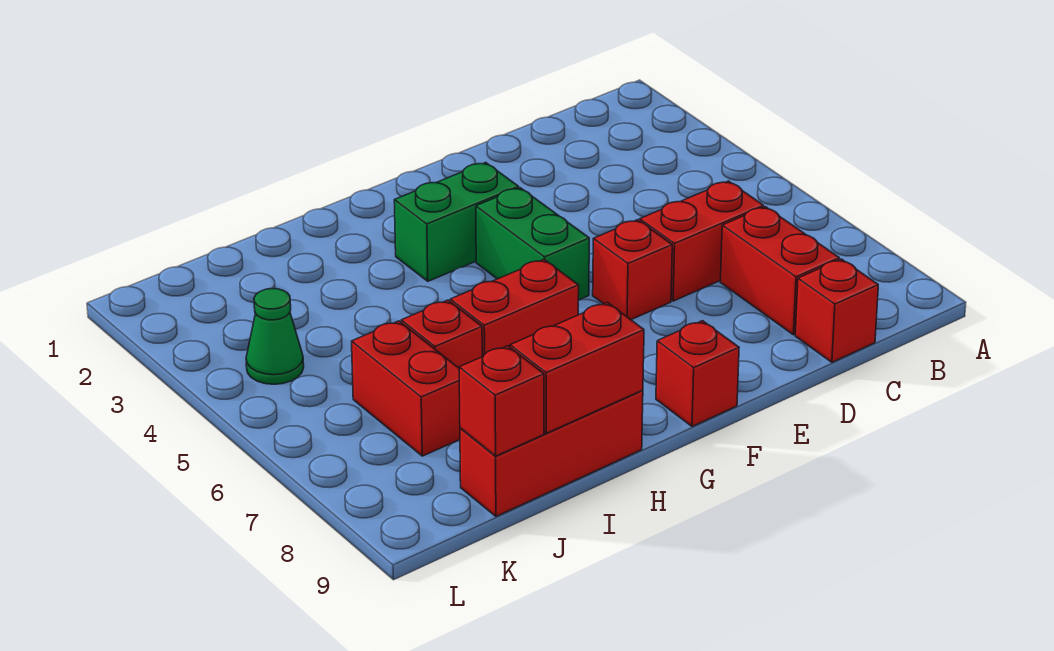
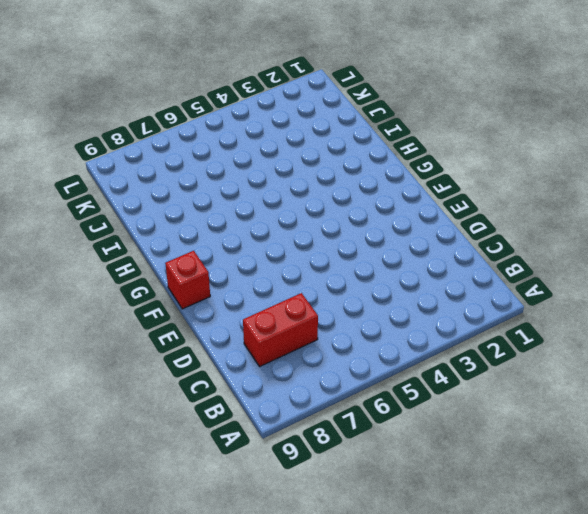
none -> red 1x2 brick [640,181,764,301]
none -> red 1x1 brick [795,259,878,362]
none -> red 1x1 brick [593,220,672,320]

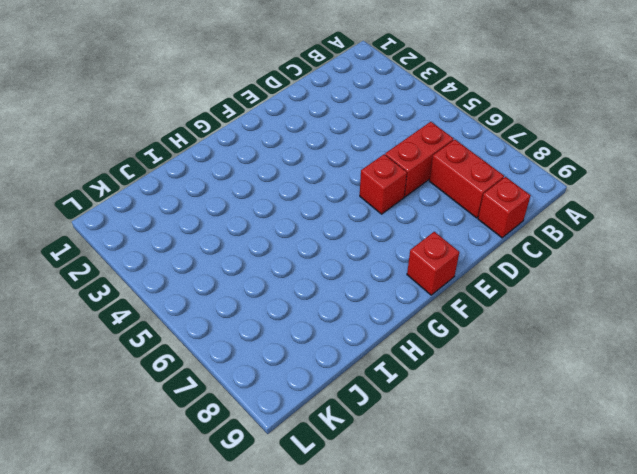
none -> green 1x2 brick [394,162,519,281]
none -> green 1x2 brick [476,188,589,300]
none -> red 1x2 brick [450,259,579,357]

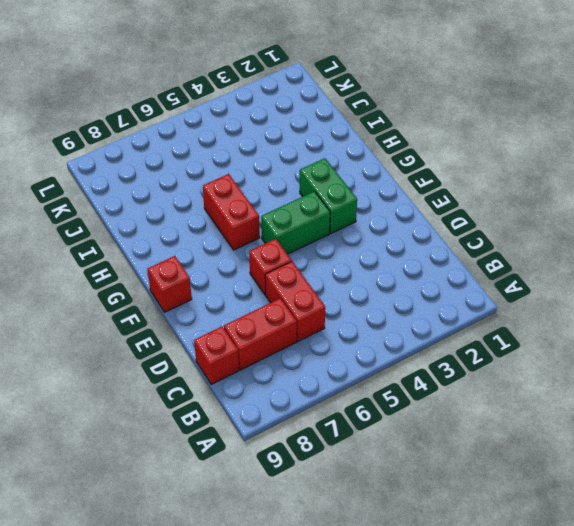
none -> red 1x3 brick [460,390,643,516]
none -> red 1x1 brick [401,300,482,368]
none -> red 1x2 brick [352,321,460,456]

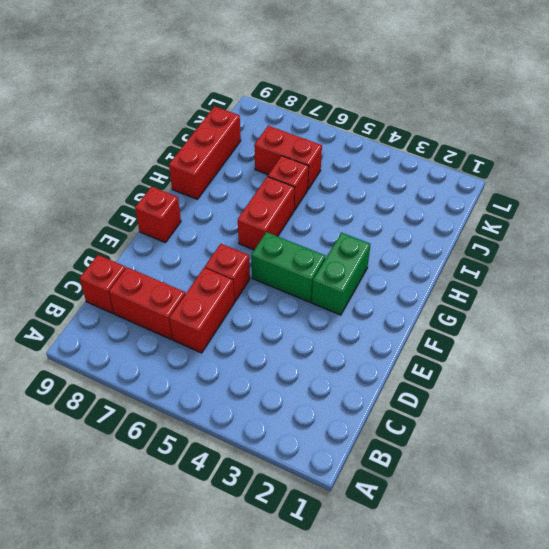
none -> green 1x1 cone [246,289,304,384]
none -> red 1x2 brick [510,302,644,433]
none -> red 1x1 brick [459,346,544,456]

